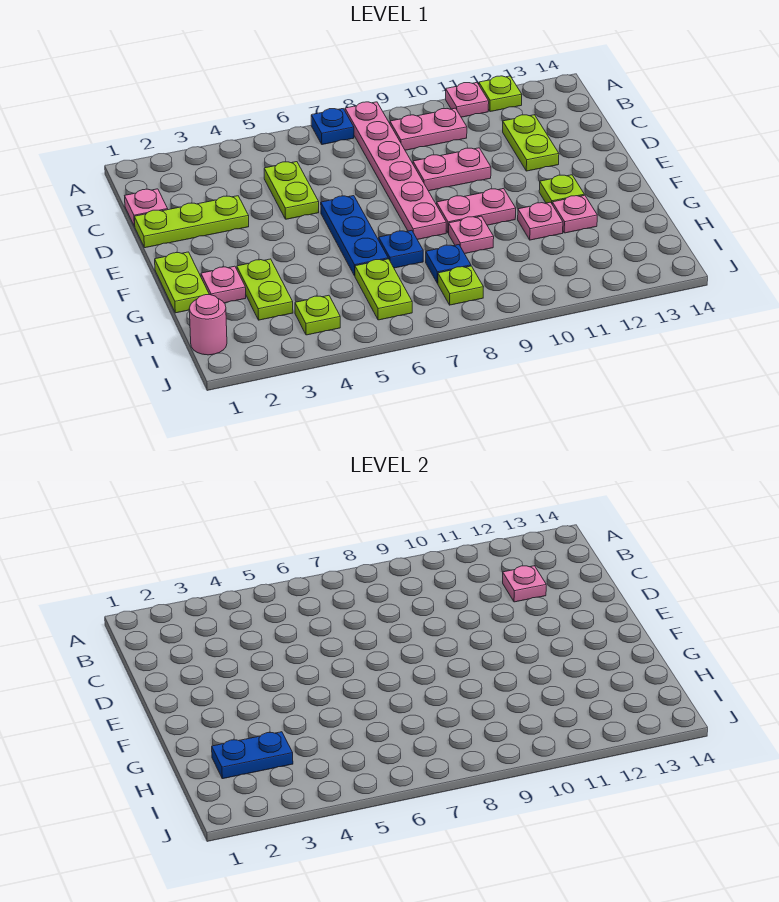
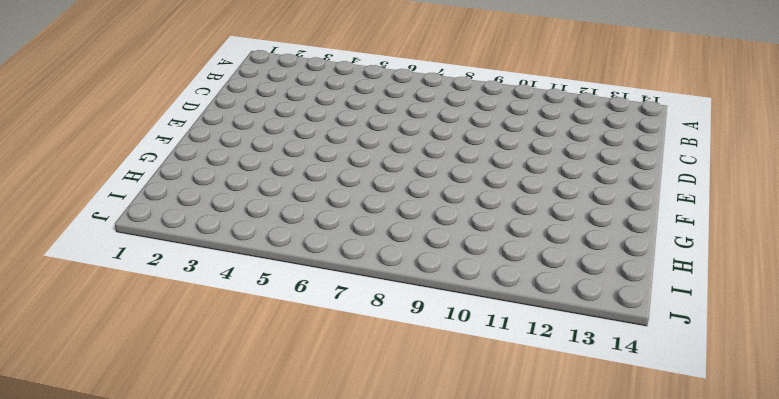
none -> blue 1x1 plate [311,109,354,145]
none -> pink 1x6 plate [345,102,446,240]
none -> pink 1x1 plate [446,83,489,117]

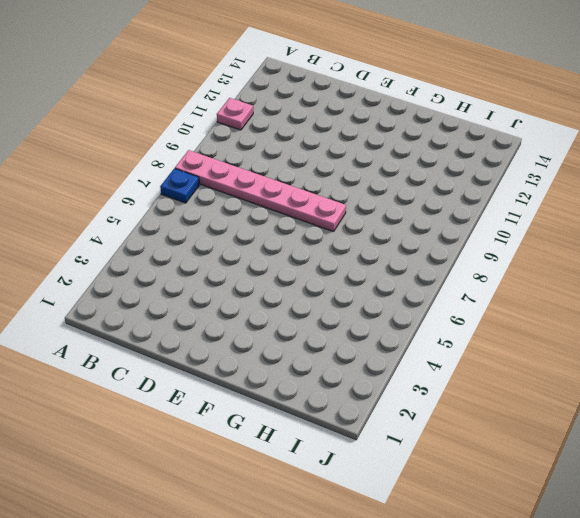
none -> lime 1x1 plate [479,76,522,112]
none -> pink 1x2 plate [390,108,467,150]
none -> pink 1x1 plate [125,189,168,226]

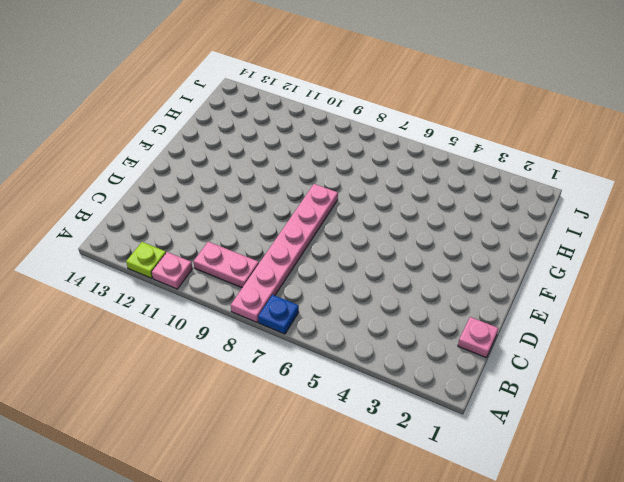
none -> lime 1x2 plate [264,162,319,219]
none -> lime 1x2 plate [503,115,559,171]
none -> lime 1x3 plate [134,196,249,248]

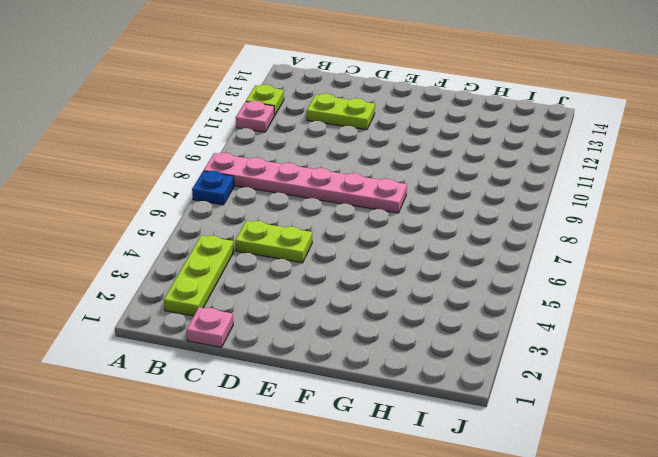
lime 1x3 plate [164,235,234,316] -> lime 1x3 plate moved to [134,196,249,248]
none -> pink 1x2 plate [390,108,467,150]
none -> pink 1x2 plate [413,148,491,191]
none -> blue 1x3 plate [321,196,388,276]

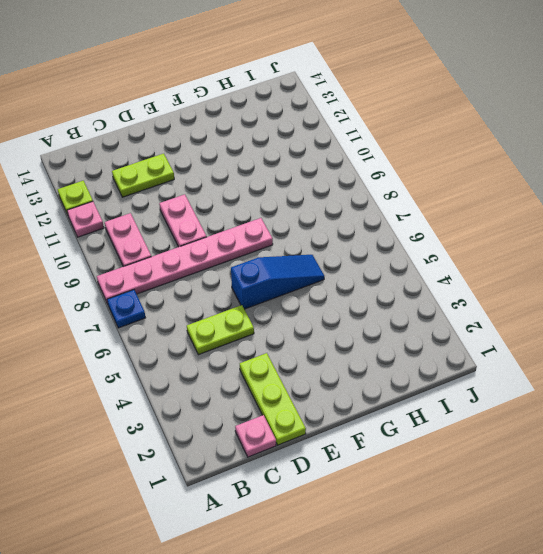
blue 1x3 slope [231,255,324,309] -> blue 1x3 plate [321,196,388,276]
none -> lime 1x2 plate [155,252,209,313]
none -> pink 1x2 plate [437,189,516,233]
none -> lime 1x1 plate [539,175,584,203]

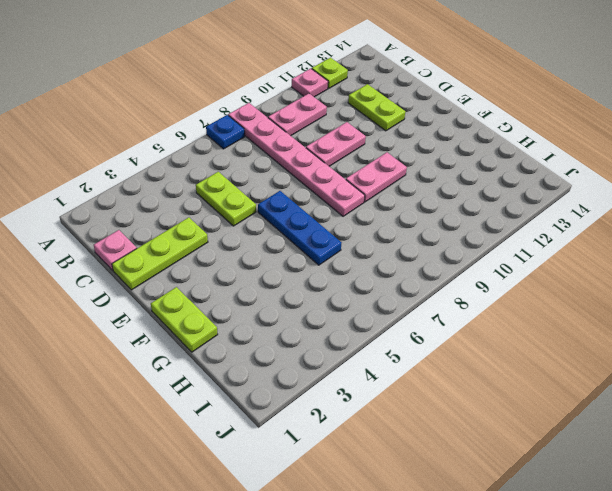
none -> lime 1x1 plate [539,175,584,203]
none -> pink 1x1 plate [201,266,246,303]
none -> lime 1x2 plate [237,259,293,320]

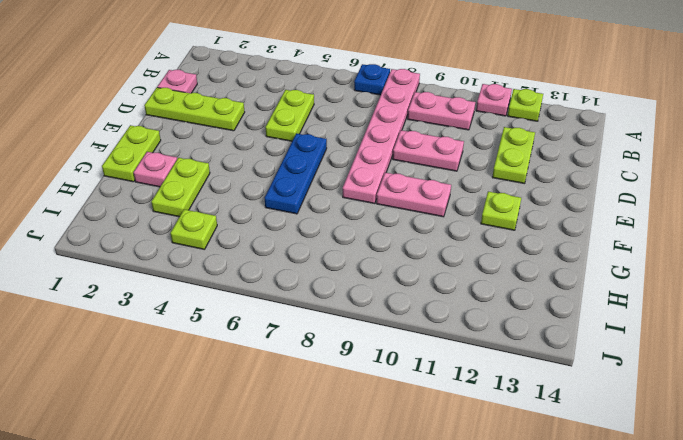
none -> blue 1x1 plate [379,230,423,268]
none -> pink 1x1 plate [449,216,494,254]
none -> pink 1x1 plate [518,202,563,240]

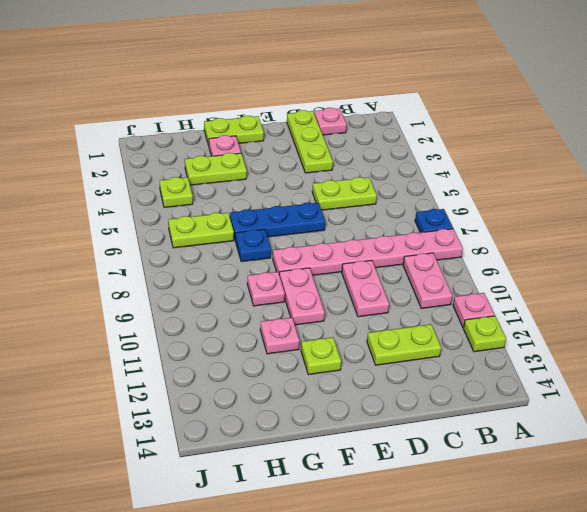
none -> pink 1x1 plate [552,195,597,233]
none -> blue 1x1 plate [426,245,471,283]
none -> pink 1x1 round brick [189,295,227,355]

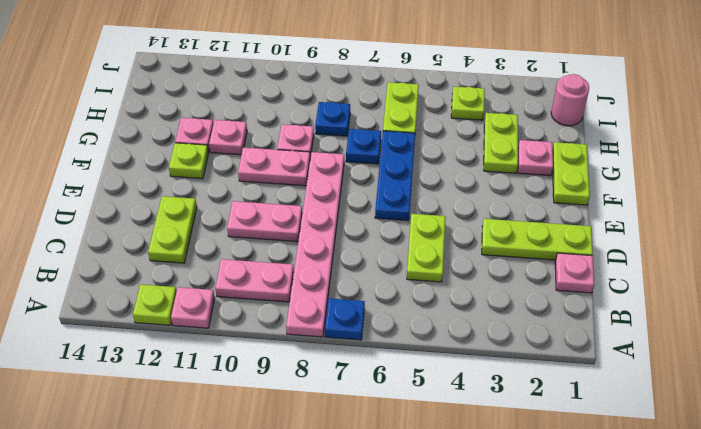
none -> lime 1x1 plate [438,266,483,305]
none -> pink 1x1 plate [503,566,546,602]
none -> blue 1x2 plate [212,732,293,779]

